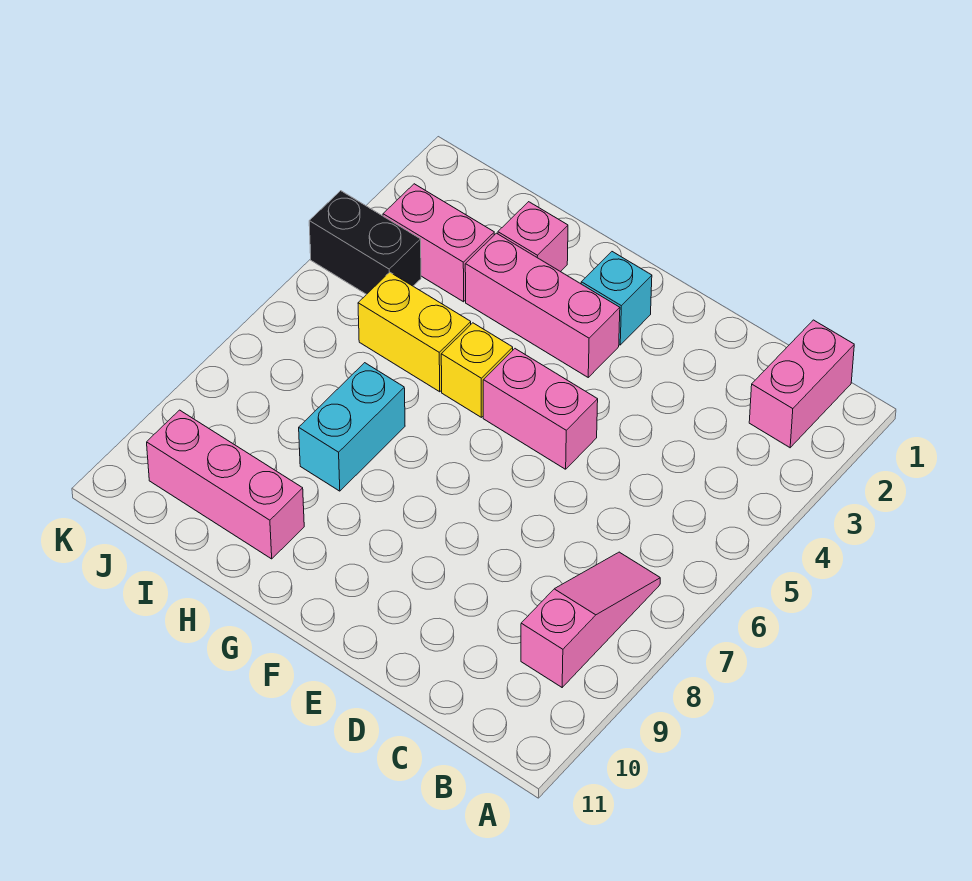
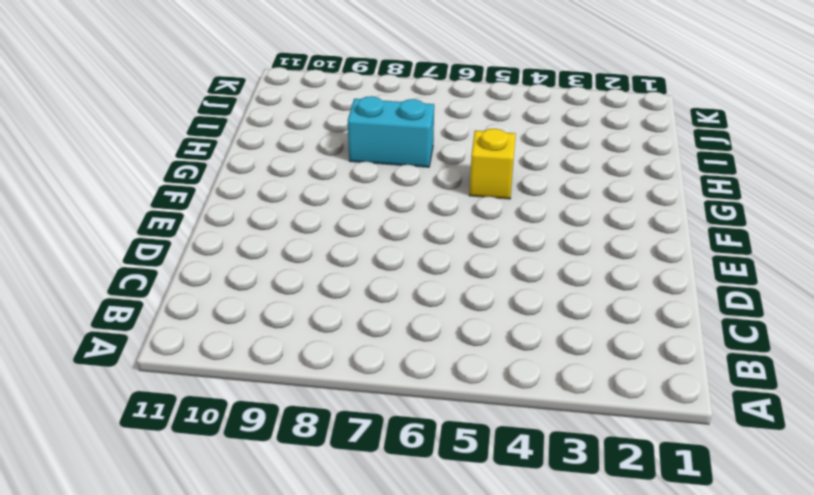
none -> pink 1x2 brick [749,320,854,448]
none -> pink 1x3 slope [521,552,660,687]
none -> pink 1x2 brick [483,349,598,469]

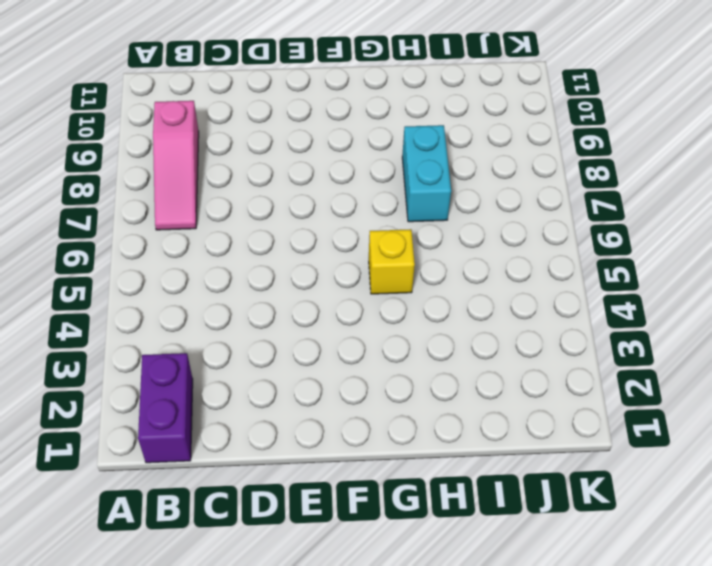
purple 1x2 brick [138,353,193,463] -> pink 1x2 brick [749,320,854,448]
none -> pink 1x2 brick [483,349,598,469]
none -> cyan 1x1 brick [581,252,652,345]
none -> pink 1x3 brick [465,233,620,377]

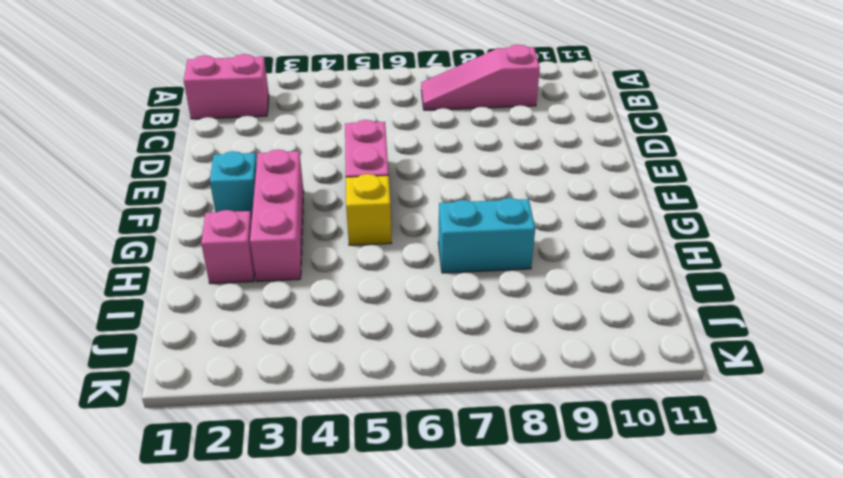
none -> yellow 1x2 brick [358,272,471,392]
none -> pink 1x3 brick [147,410,304,559]
none -> pink 1x2 brick [383,184,494,302]

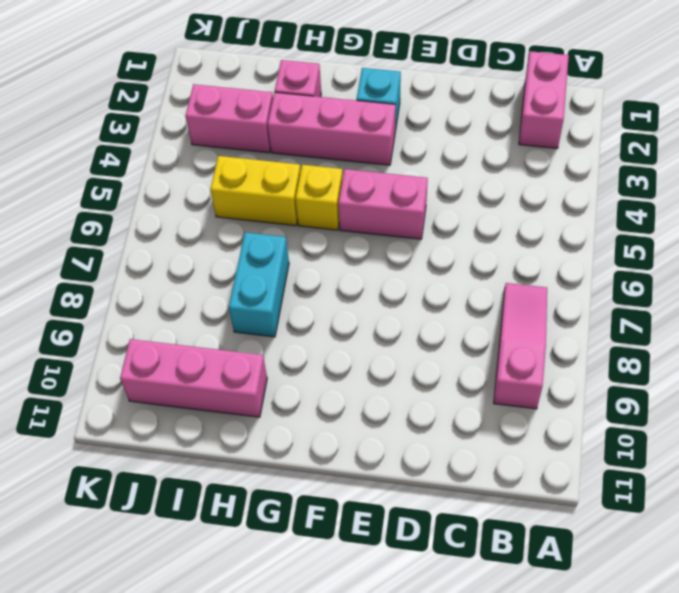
none -> black 1x2 brick [309,191,421,294]

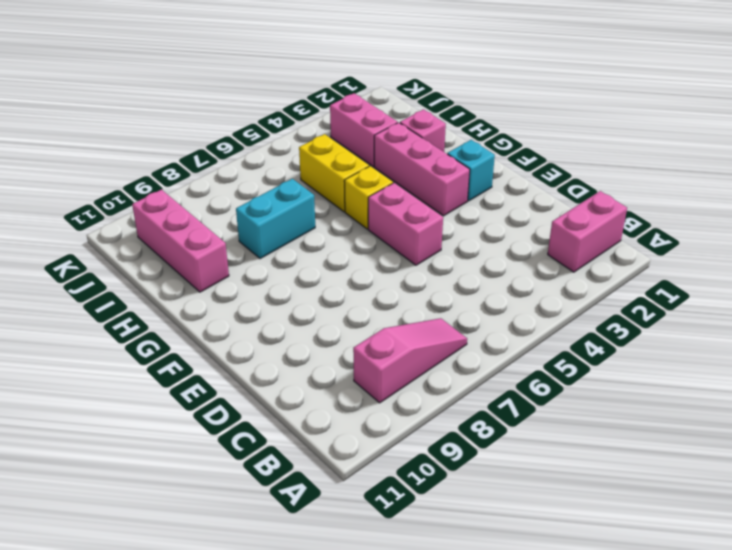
none -> black 1x2 brick [309,191,421,294]

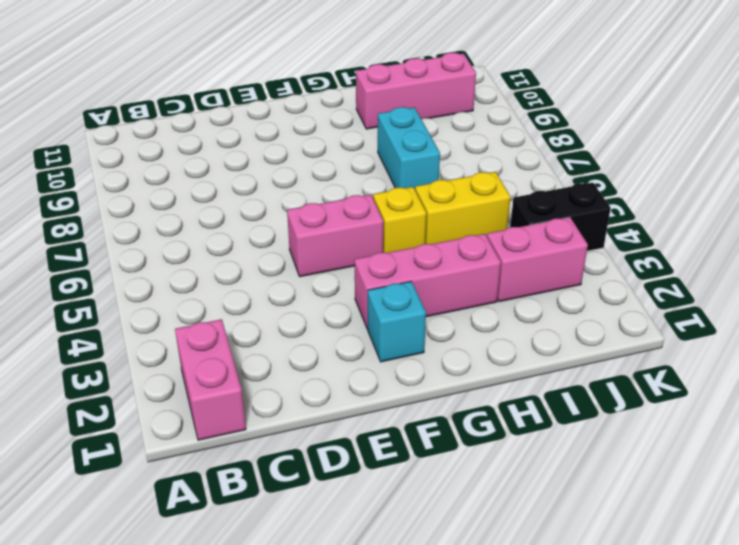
none -> pink 1x3 slope [521,552,660,687]
none -> pink 1x1 brick [498,202,568,272]

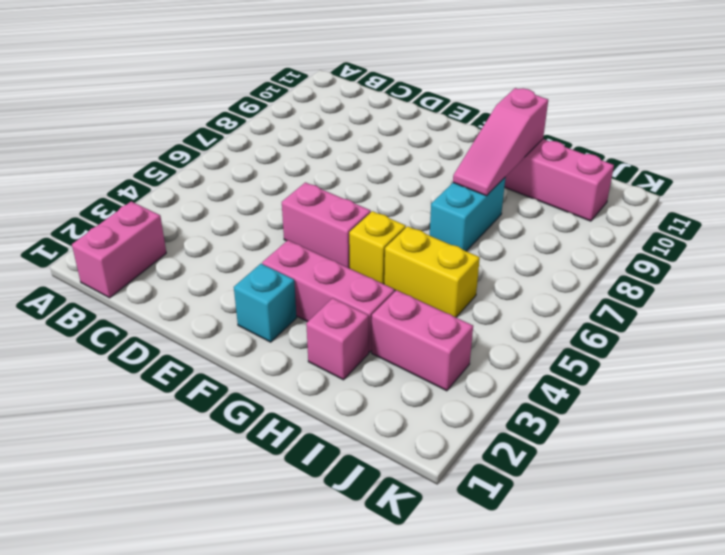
pink 1x3 slope [453,88,548,196] -> pink 1x3 slope moved to [521,552,660,687]
none -> black 1x2 brick [309,191,421,294]

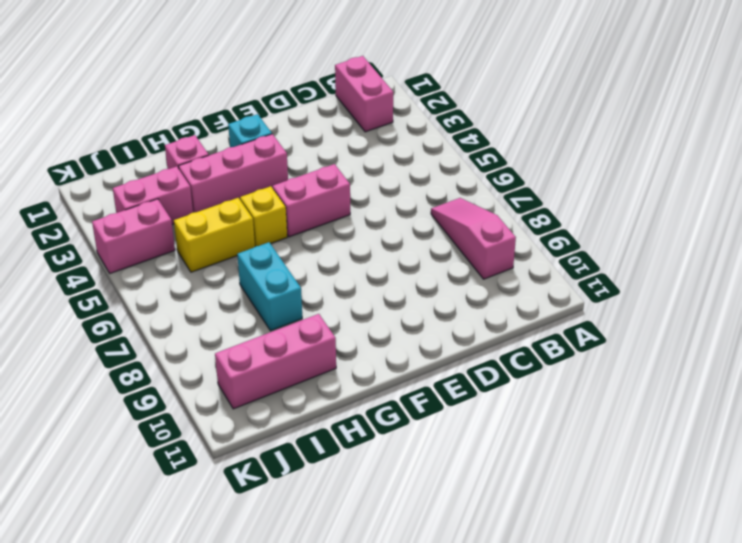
pink 1x2 brick [92,199,175,273] -> black 1x2 brick [309,191,421,294]

